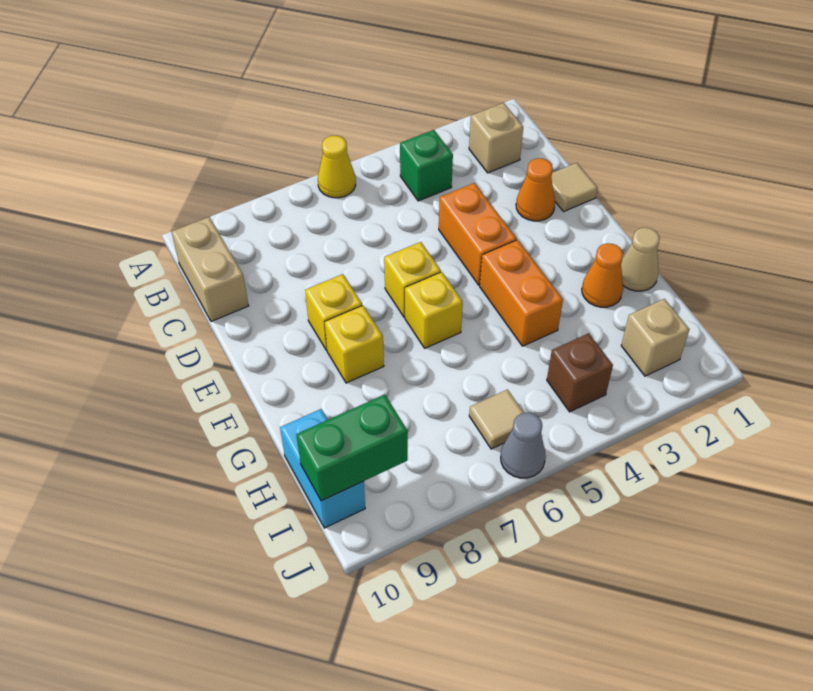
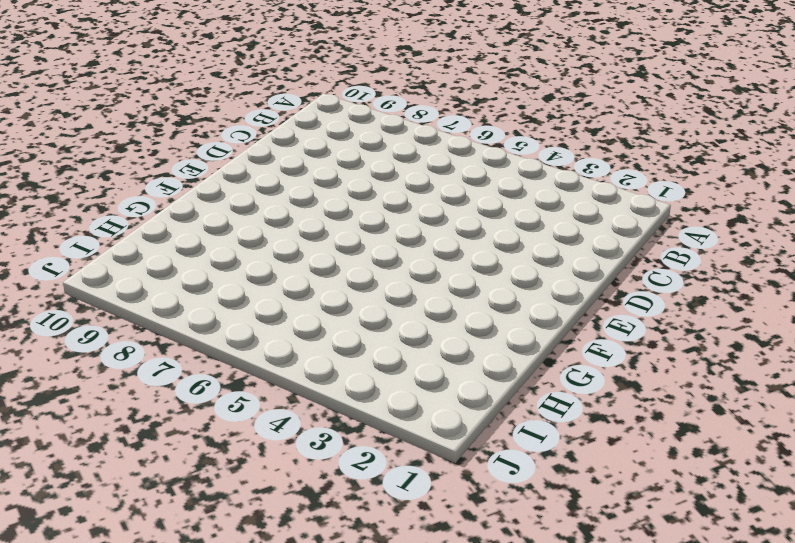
none -> yellow 1x1 cone [318,136,356,198]
none -> tan 1x1 brick [469,103,523,173]
none -> green 1x1 brick [400,130,453,201]

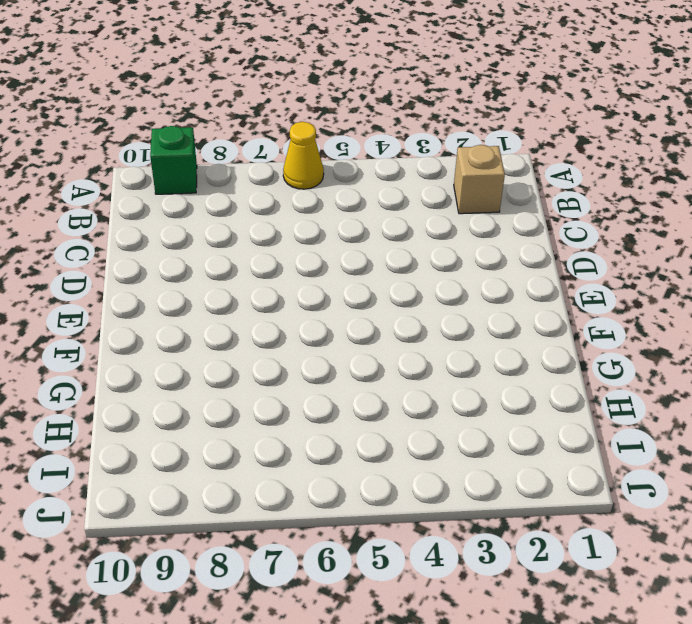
green 1x1 brick [150,126,197,194] -> green 1x1 brick moved to [400,130,453,201]
none -> tan 1x2 brick [172,217,249,321]
none -> tan 1x1 tile [551,163,598,211]
none -> orange 1x1 cone [516,158,555,221]

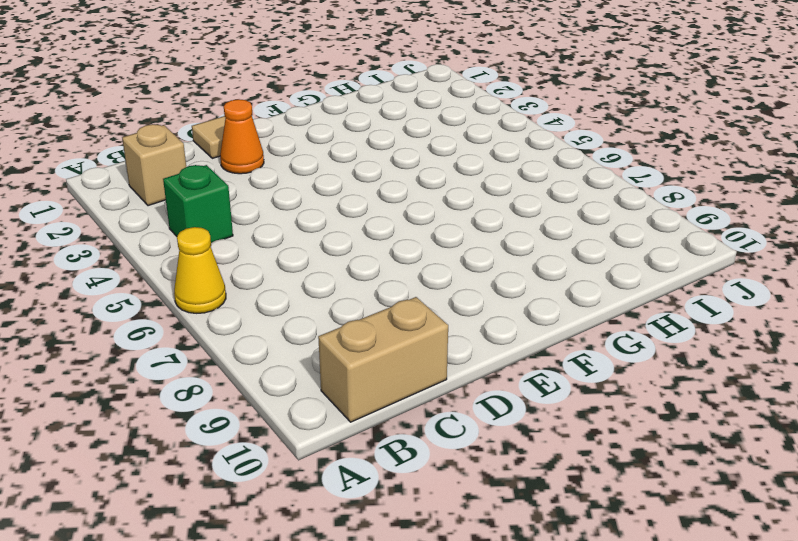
none -> orange 1x2 brick [439,183,517,285]
none -> yellow 1x1 brick [384,242,441,317]
none -> yellow 1x1 brick [305,274,362,351]

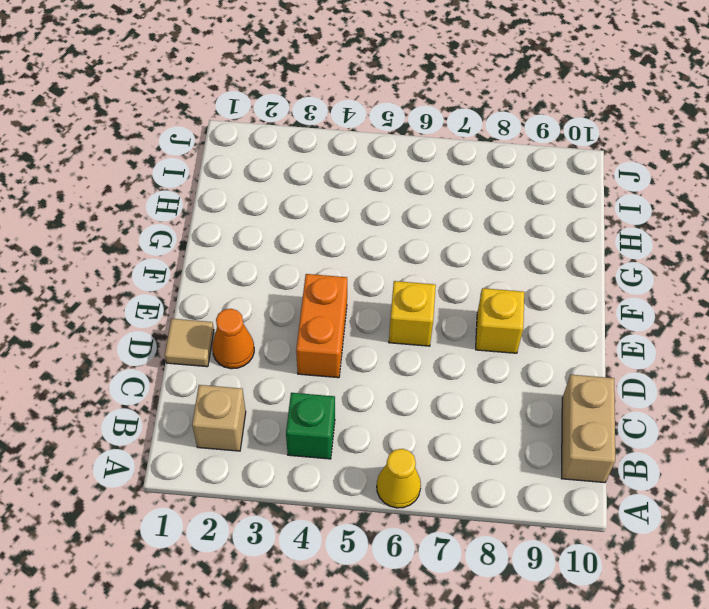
none -> orange 1x2 brick [480,240,563,346]
none -> yellow 1x1 brick [405,272,463,348]
none -> yellow 1x1 brick [325,305,384,383]

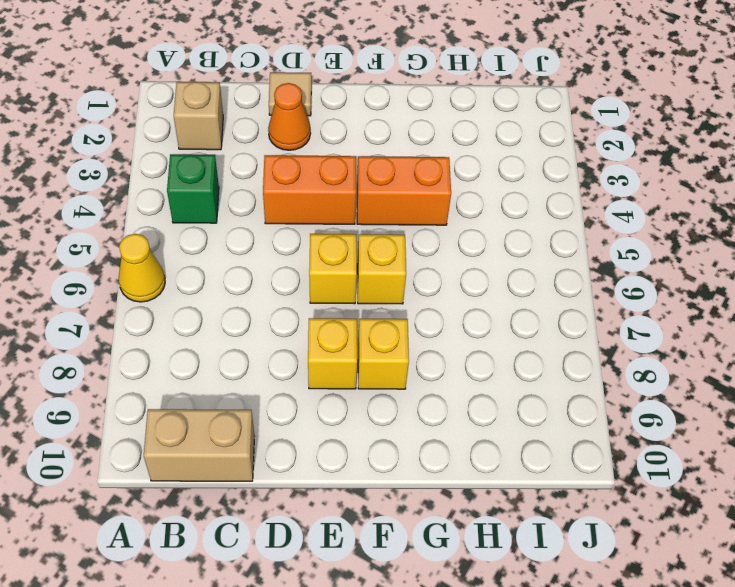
none -> tan 1x1 cone [621,228,660,291]
none -> orange 1x1 cone [582,243,623,307]
none -> cyan 1x2 brick [280,409,365,528]

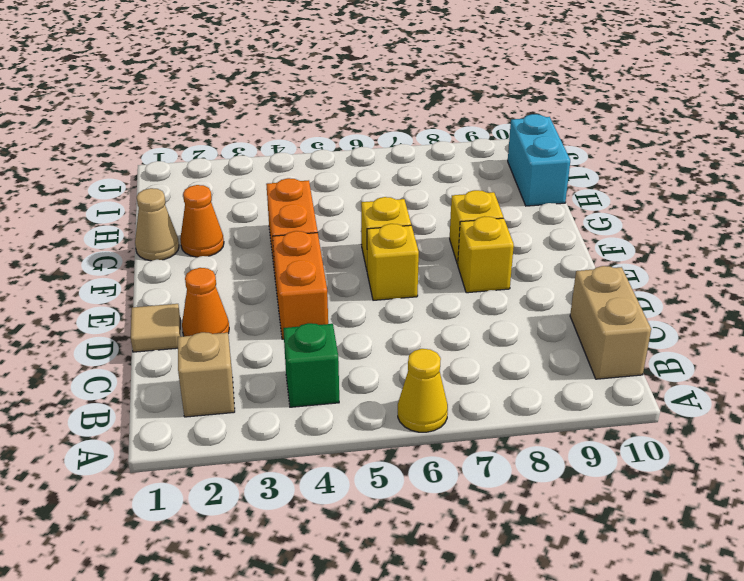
none -> tan 1x1 brick [621,299,689,376]
none -> brown 1x1 brick [547,333,613,412]
none -> tan 1x1 tile [469,390,524,449]

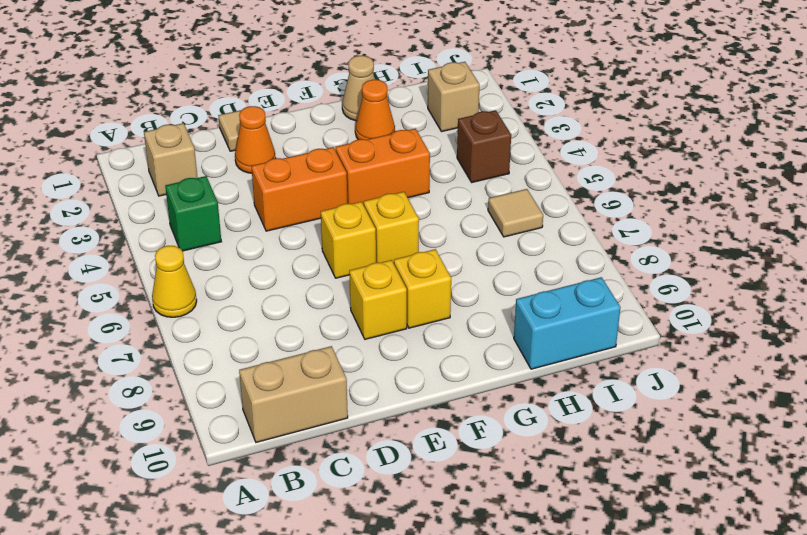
none -> grey 1x1 cone [501,413,546,478]
none -> green 1x2 brick [296,395,408,501]

